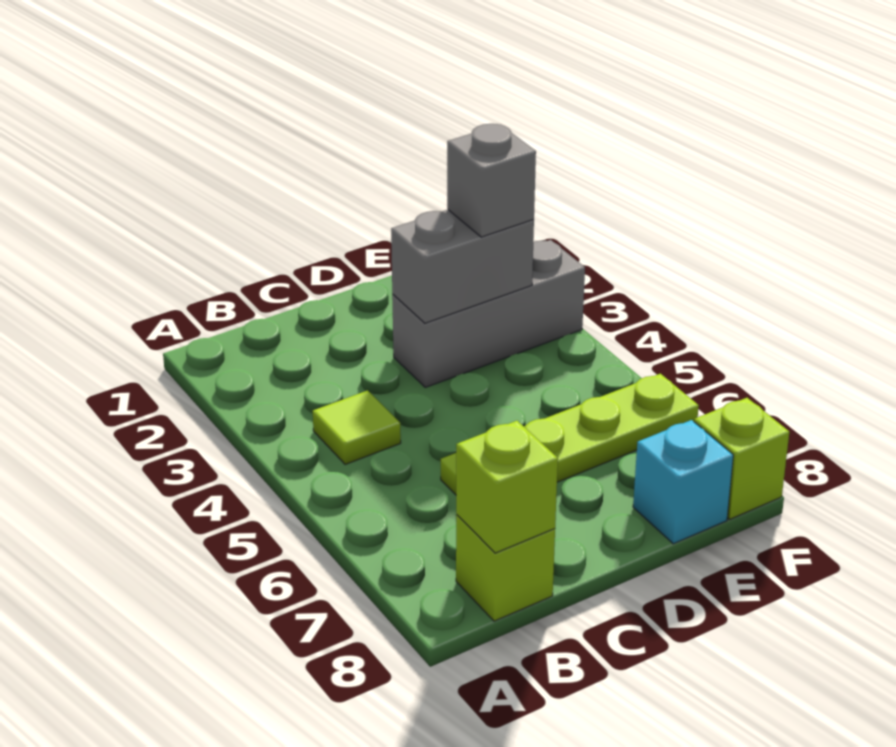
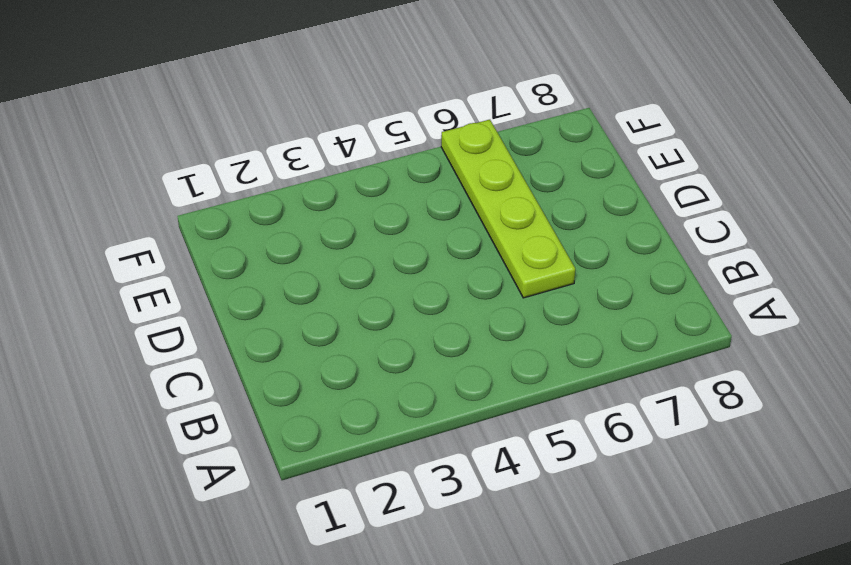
none -> lime 1x1 tile [313,391,401,464]
none -> lime 1x1 brick [456,515,555,621]

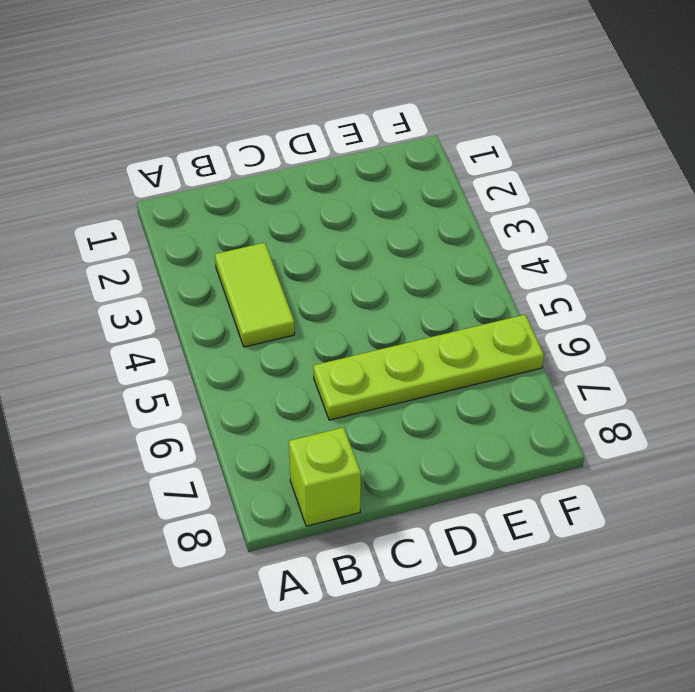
lime 1x2 tile [215,243,295,347] -> lime 1x1 tile [313,391,401,464]
none -> grey 1x3 brick [392,240,585,387]
none -> cyan 1x1 brick [633,420,733,544]

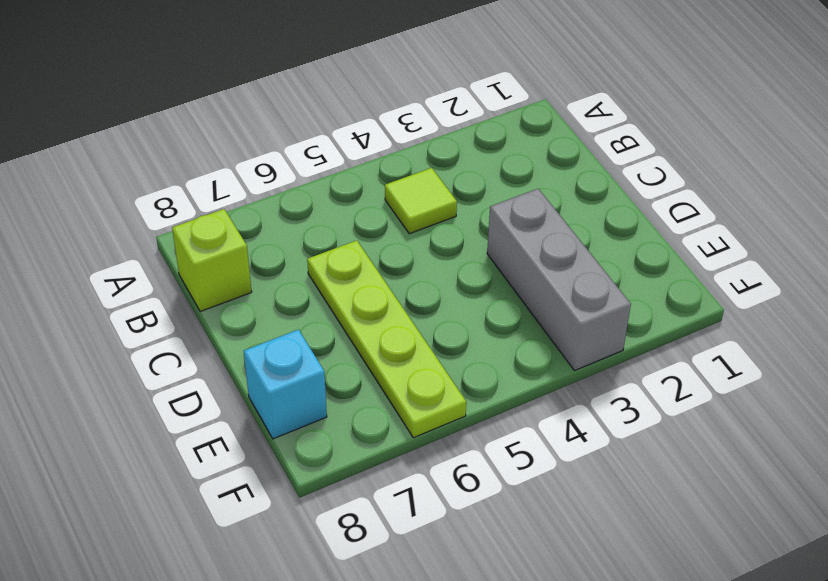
none -> lime 1x1 brick [694,398,789,519]
none -> lime 1x1 brick [456,421,558,553]

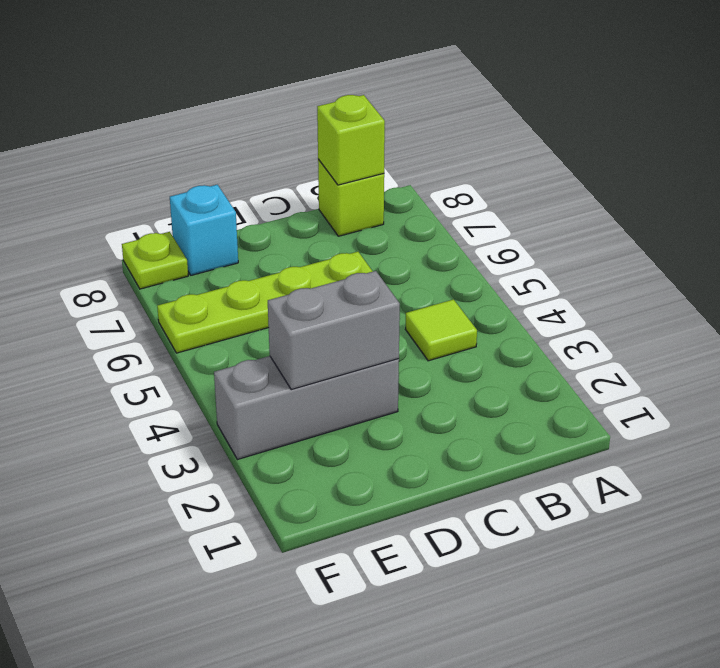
lime 1x1 plate [122,232,188,289] -> lime 1x1 brick [694,398,789,519]
none -> grey 1x1 brick [447,124,536,237]

